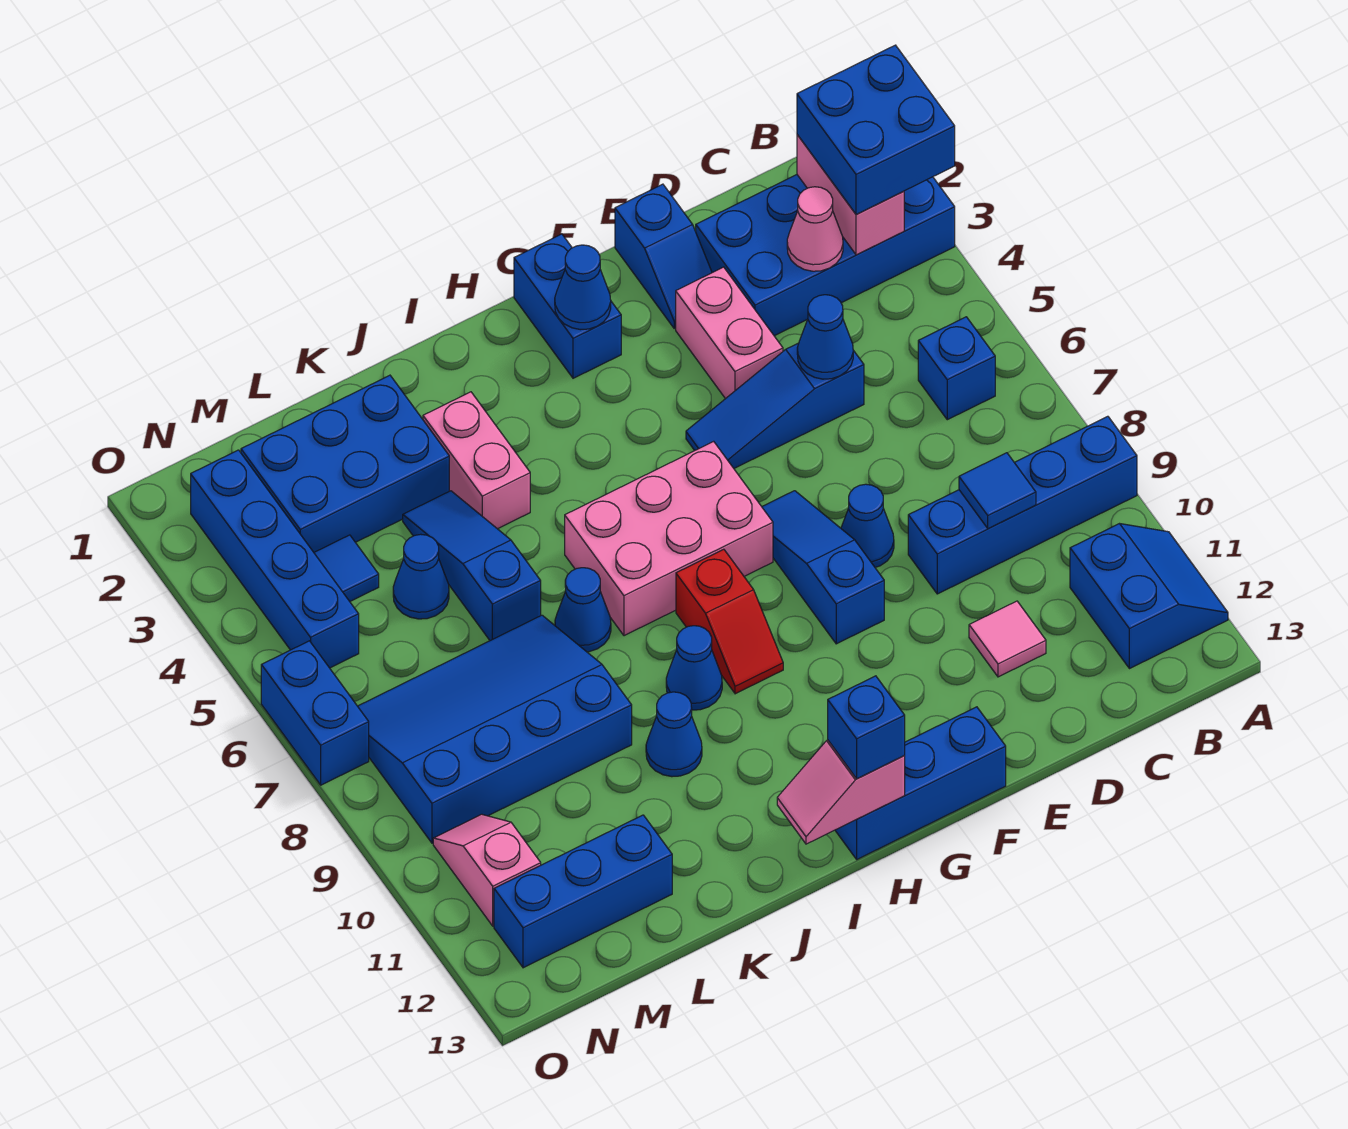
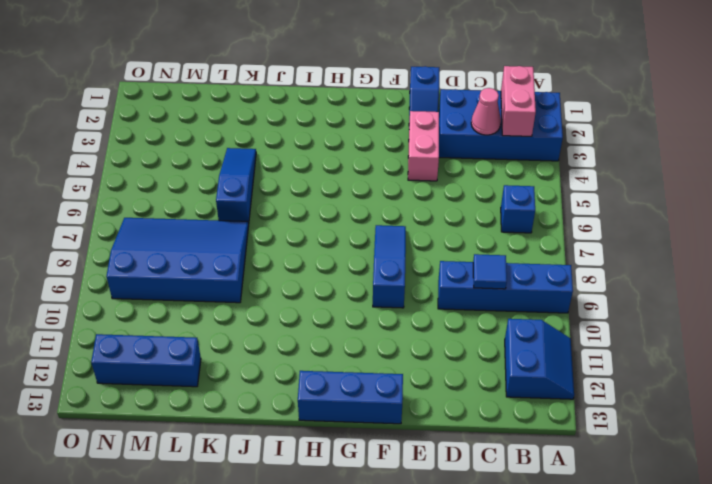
none -> blue 1x3 slope [686,343,864,468]
none -> pink 1x1 tile [969,601,1046,677]
none -> blue 1x1 cone [841,484,894,567]
none -> blue 1x2 brick [514,234,621,378]

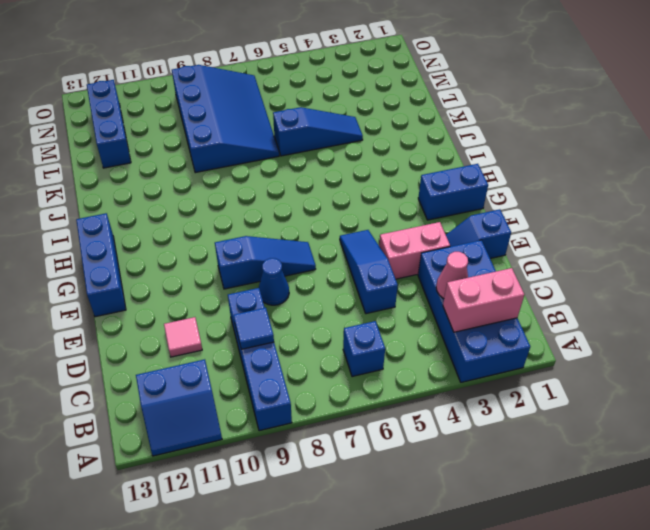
none -> pink 2x3 brick [565,441,773,636]
none -> red 1x2 slope [676,549,783,694]
none -> blue 1x1 cone [666,626,722,710]
none -> pink 1x2 brick [423,392,530,529]

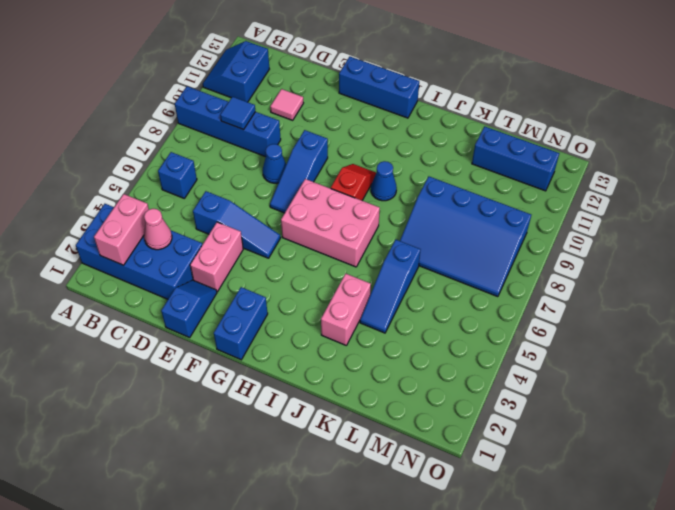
none -> blue 1x1 cone [555,568,611,652]
none -> blue 1x1 cone [646,692,702,777]
none -> blue 2x3 brick [241,375,449,552]
none -> blue 1x1 cone [393,534,449,619]

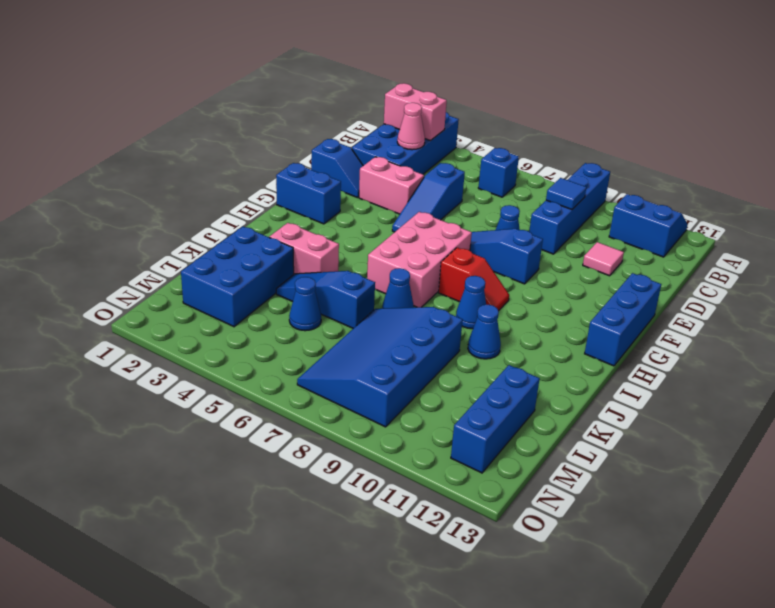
none -> blue 1x1 tile [314,535,379,601]
none -> blue 1x4 brick [191,450,359,668]
none -> pink 1x2 slope [433,814,541,926]
none -> blue 1x2 brick [261,641,369,785]

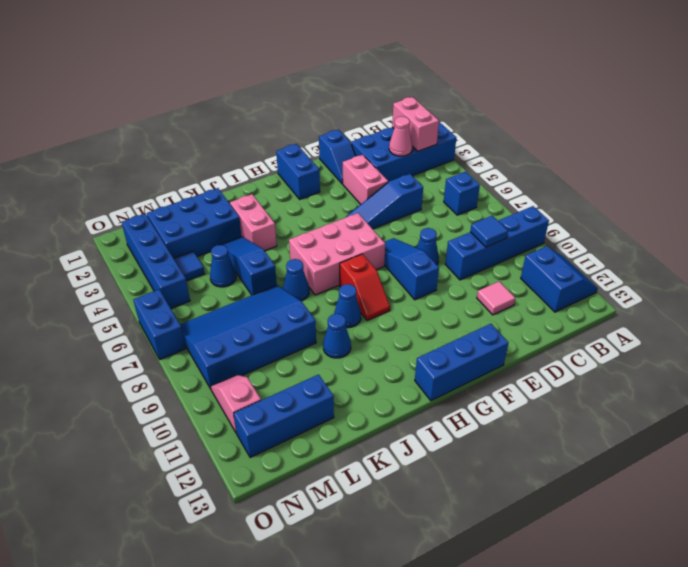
none -> blue 1x1 cone [797,295,853,379]
none -> blue 1x1 cone [555,245,611,330]
none -> pink 1x2 slope [777,740,905,844]
none -> blue 2x2 brick [797,45,955,214]

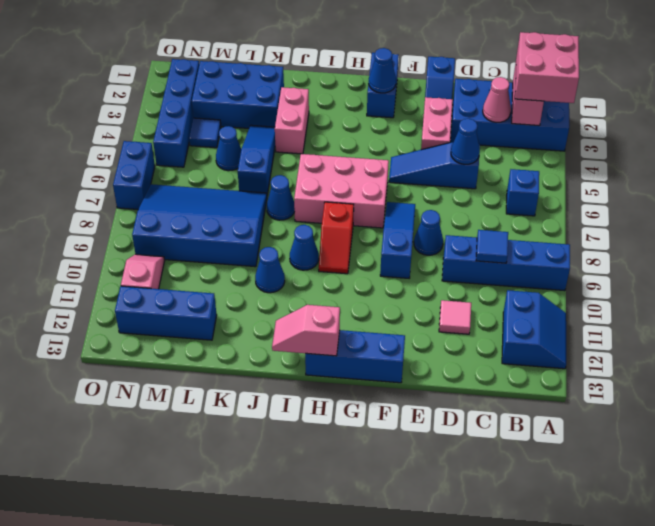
pink 2x2 brick [515,32,579,103] -> blue 2x2 brick [797,45,955,214]
none -> blue 1x1 brick [828,676,905,779]

